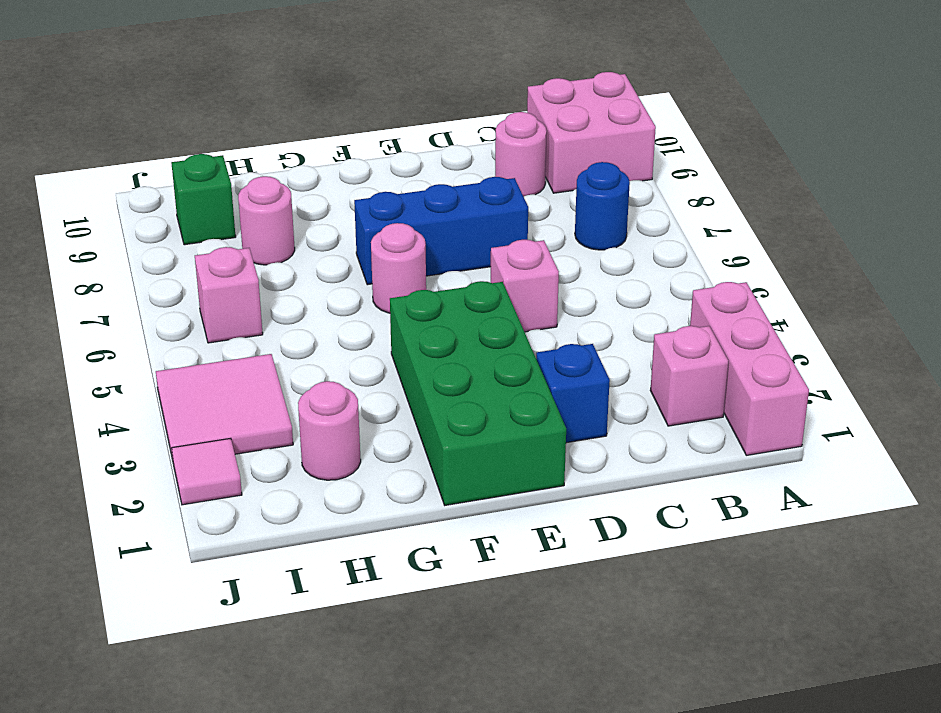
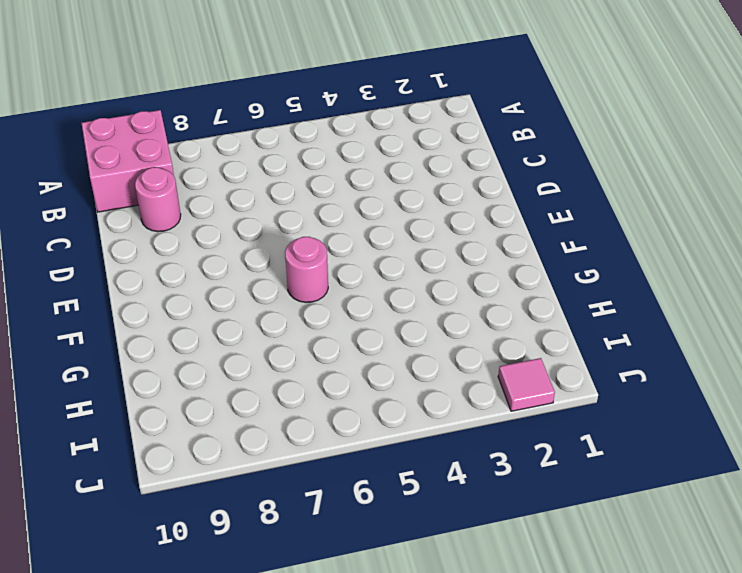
none -> pink 1x3 brick [690,282,809,455]
none -> pink 1x1 brick [650,326,728,426]
none -> blue 1x1 round brick [575,162,630,250]

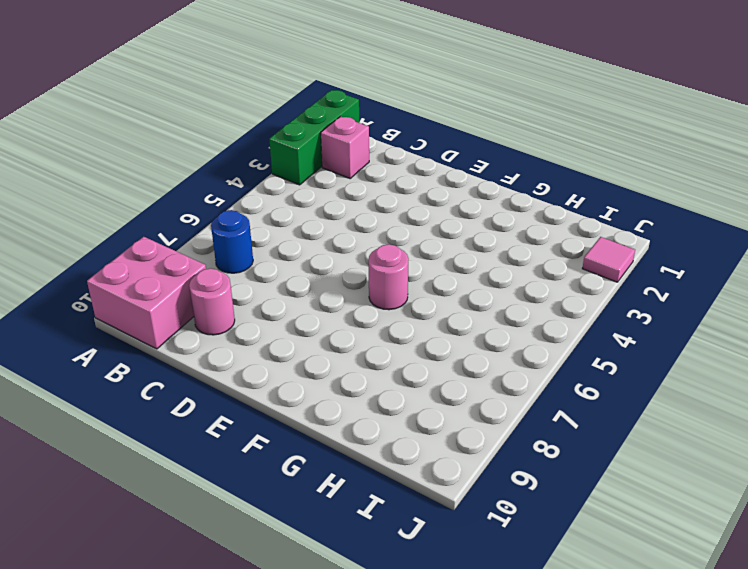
green 1x3 brick [269,90,359,185] -> pink 1x3 brick [690,282,809,455]
none -> blue 1x1 brick [536,344,610,443]
none -> pink 1x1 brick [491,240,559,332]
none -> blue 1x3 brick [354,177,528,285]

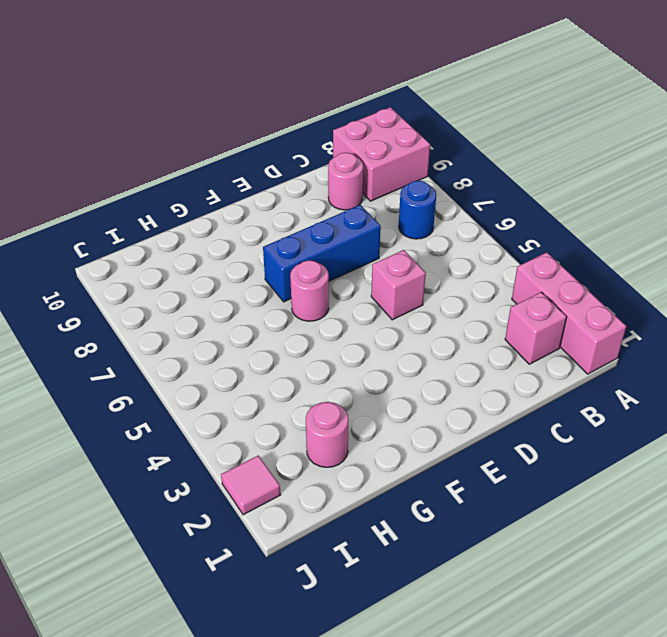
none -> blue 1x1 brick [536,344,610,443]
none -> green 2x4 brick [390,281,566,505]
none -> pink 1x1 round brick [238,176,295,265]

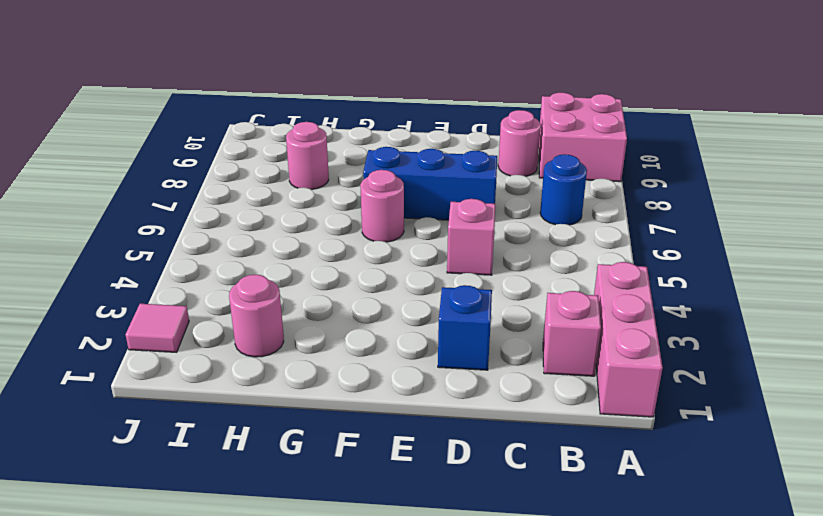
none -> green 2x4 brick [390,281,566,505]
none -> pink 2x2 tile [156,354,293,460]
none -> pink 1x1 brick [195,247,263,343]

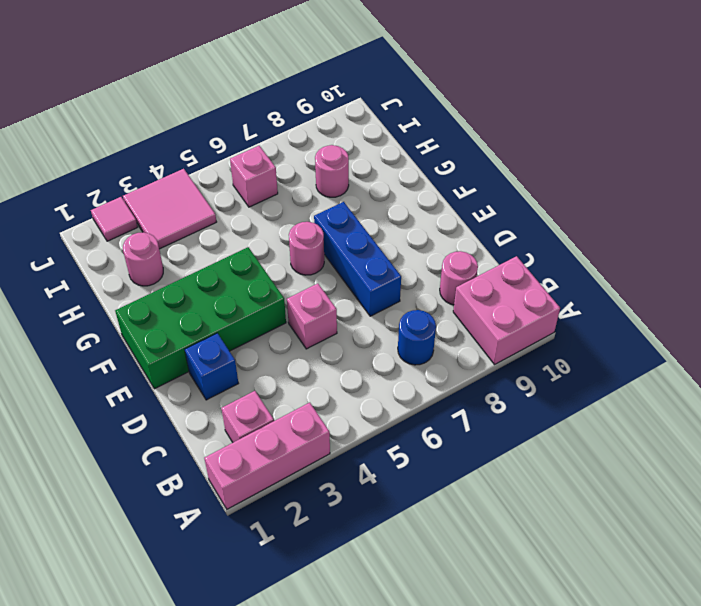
none -> green 1x1 brick [171,154,236,245]

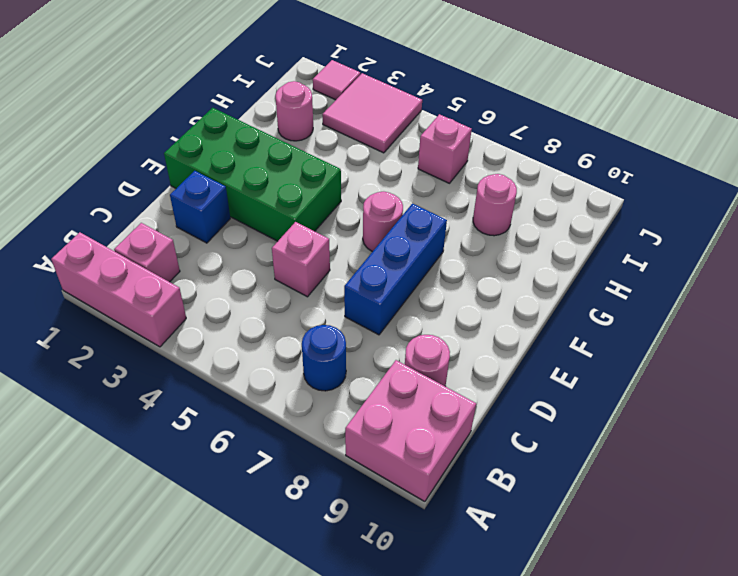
none -> green 1x1 brick [171,154,236,245]

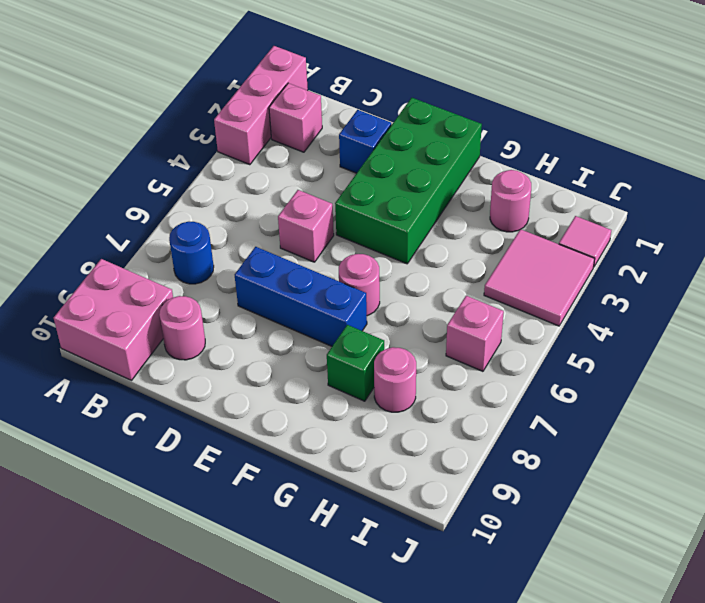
green 1x1 brick [327,325,384,401] -> green 1x1 brick moved to [171,154,236,245]

